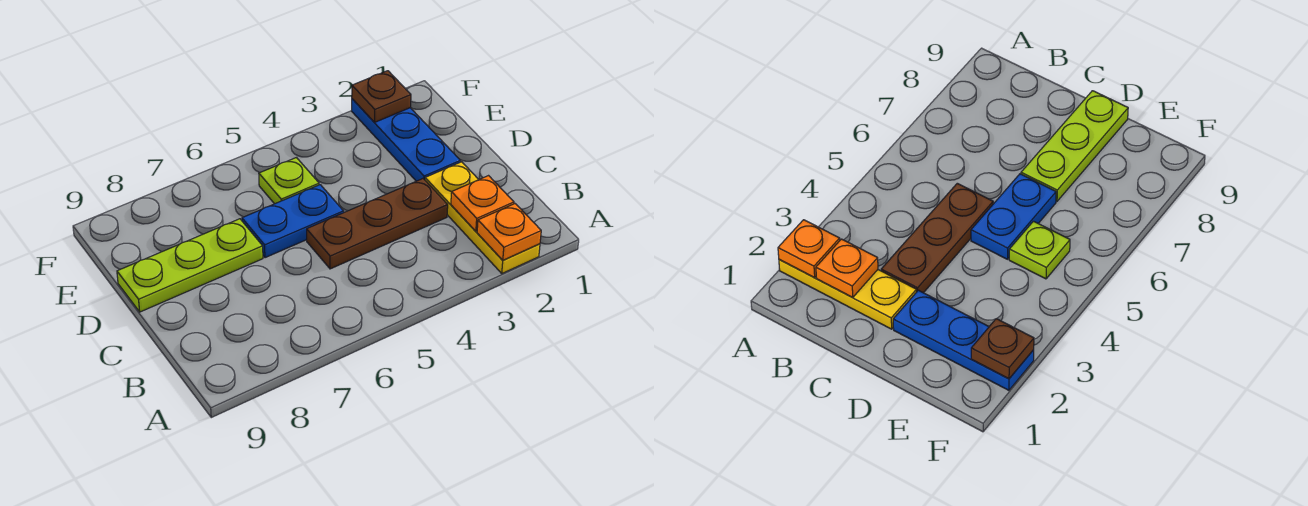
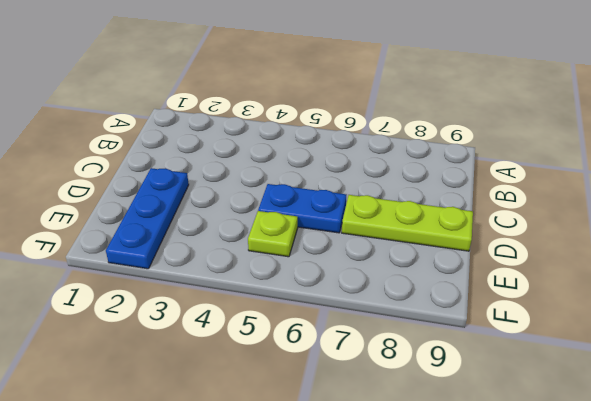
none -> yellow 1x3 plate [425,162,540,273]
none -> brown 1x3 plate [307,179,448,269]

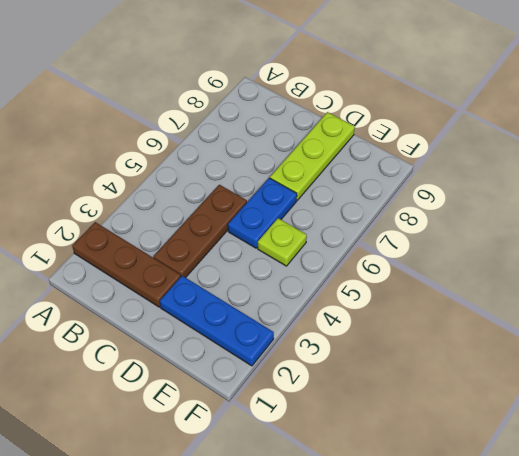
brown 1x3 plate [73,222,181,307] -> yellow 1x3 plate [425,162,540,273]
none -> orange 1x1 plate [477,204,541,260]
none -> orange 1x1 plate [451,176,514,231]

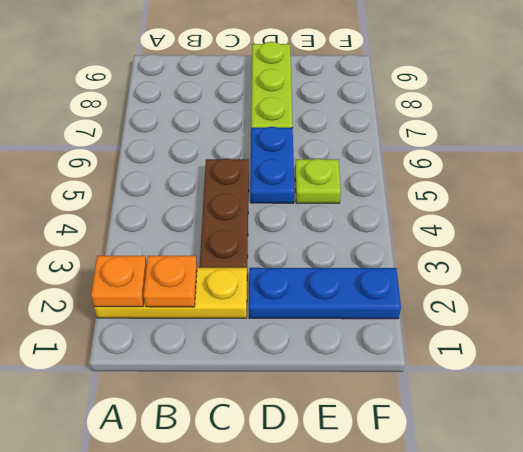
none -> brown 1x1 plate [352,71,411,122]

